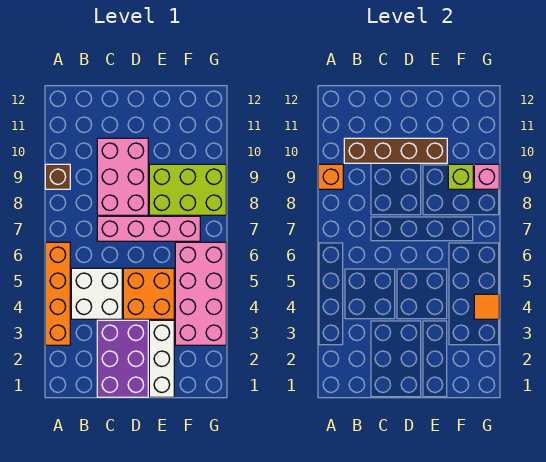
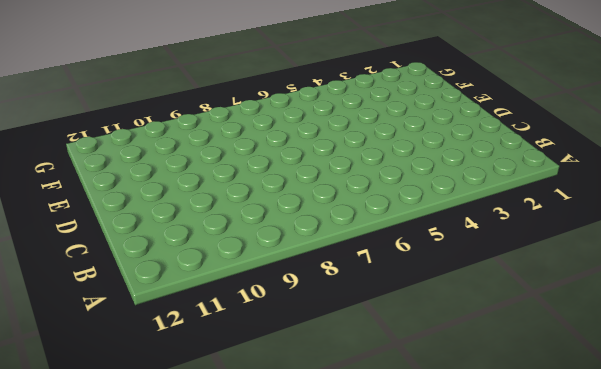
none -> orange 1x4 brick [45,242,70,345]
none -> brown 1x1 brick [45,164,70,189]
none -> white 2x2 brick [71,268,122,319]

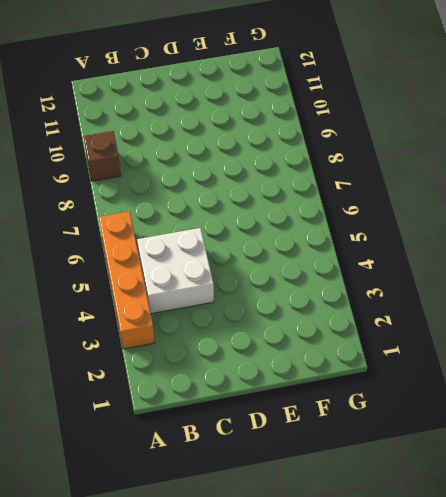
none -> purple 2x3 brick [97,320,148,397]
none -> pink 1x4 brick [97,216,200,241]
none -> pink 2x3 brick [97,138,148,215]

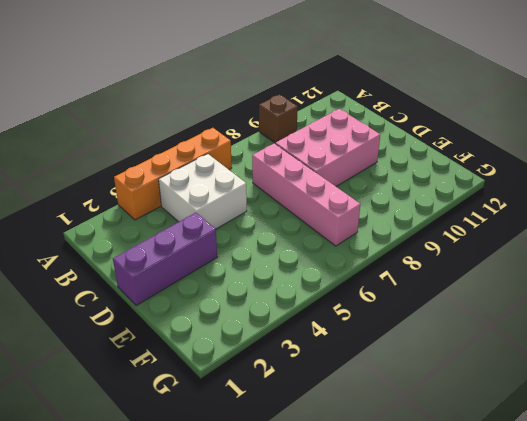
purple 1x3 brick [113,213,217,306] -> purple 2x3 brick [97,320,148,397]
none -> orange 2x2 brick [123,268,174,319]
none -> white 1x3 brick [149,320,174,397]
none -> lime 2x3 brick [149,164,226,215]

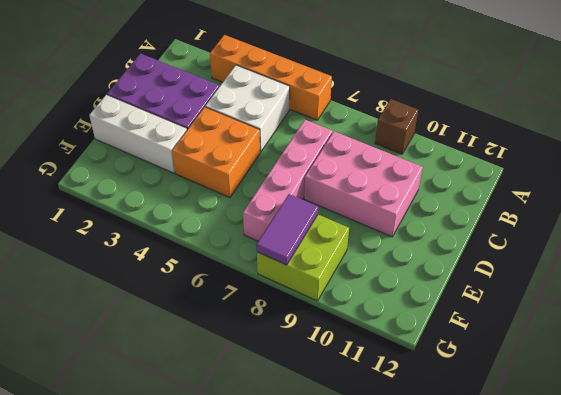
lime 2x2 brick [257,215,349,301] -> lime 2x3 brick [149,164,226,215]
purple 1x2 tile [257,194,318,265] -> none
none -> pink 2x4 brick [175,242,226,345]
none -> orange 1x1 brick [318,164,343,189]
none -> brown 1x4 brick [344,138,447,163]

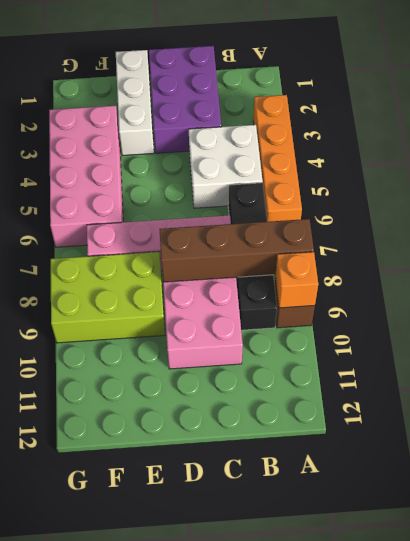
brown 1x4 brick [159,219,314,282] -> brown 1x4 brick moved to [344,138,447,163]
black 1x4 brick [228,183,277,330] -> none
none -> orange 2x2 brick [123,268,174,319]
none -> lime 1x1 brick [448,164,473,189]
none -> orange 1x1 tile [474,294,499,319]

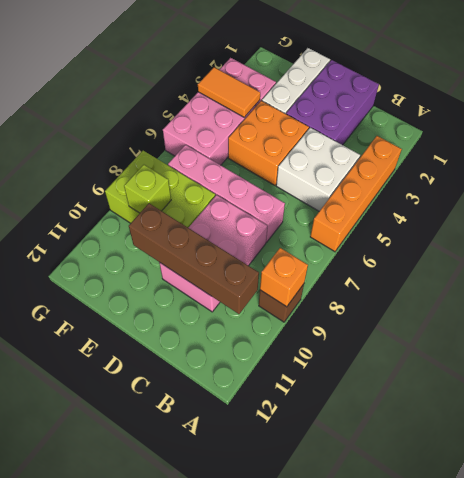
orange 1x2 tile [198,67,260,117] -> orange 1x1 tile [474,294,499,319]
none -> pink 1x1 brick [474,164,499,189]

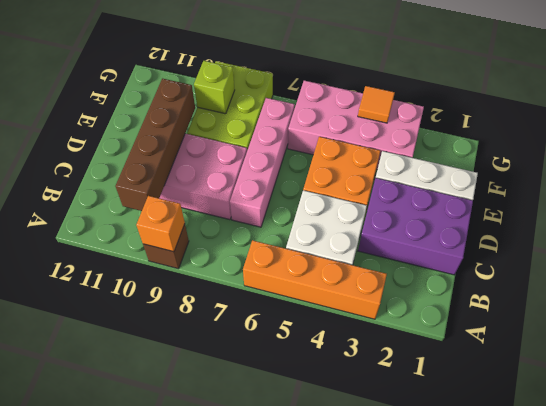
none -> pink 1x1 brick [474,164,499,189]

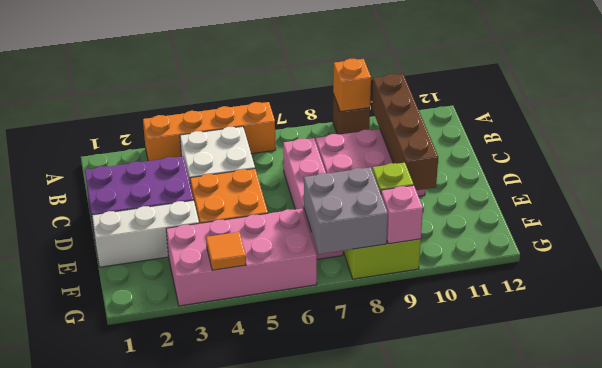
grey 2x2 brick [304,167,388,254] -> none

